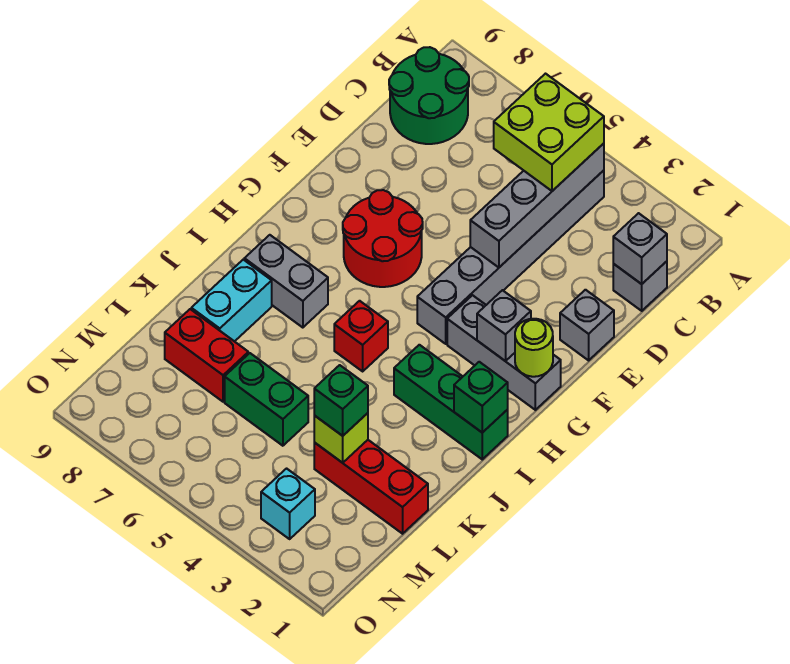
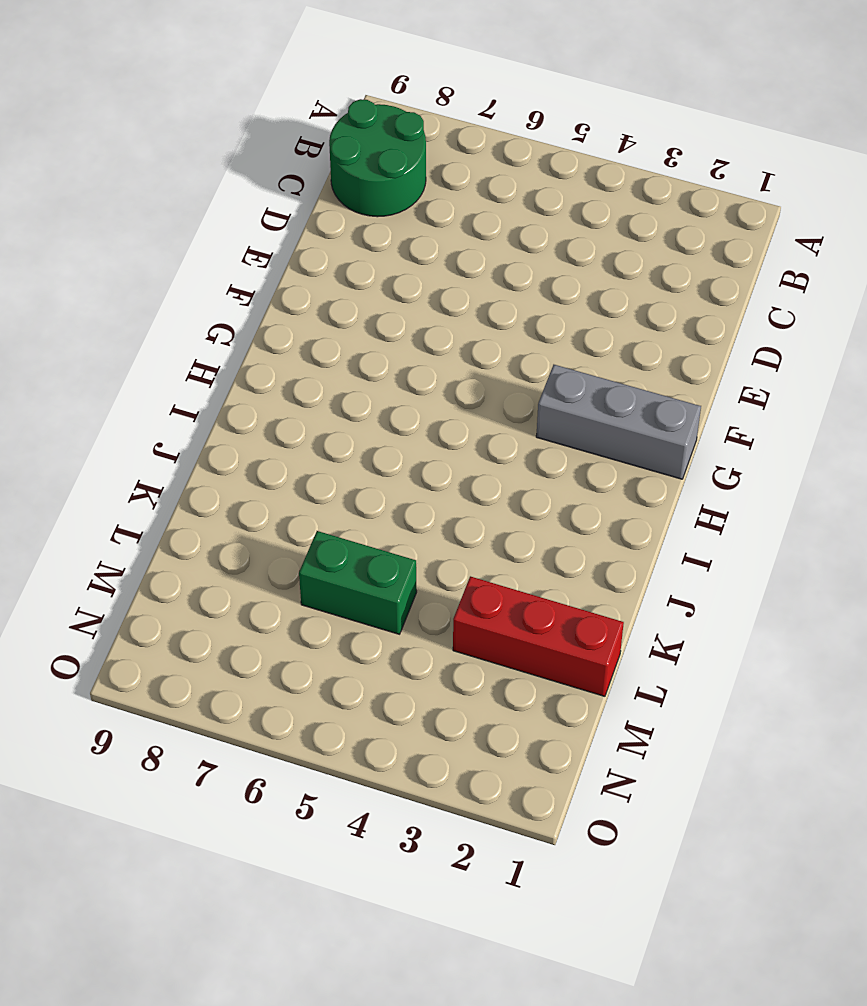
none -> grey 1x6 brick [417,170,604,344]
none -> grey 1x1 brick [613,261,667,311]
none -> grey 1x1 brick [560,290,614,360]

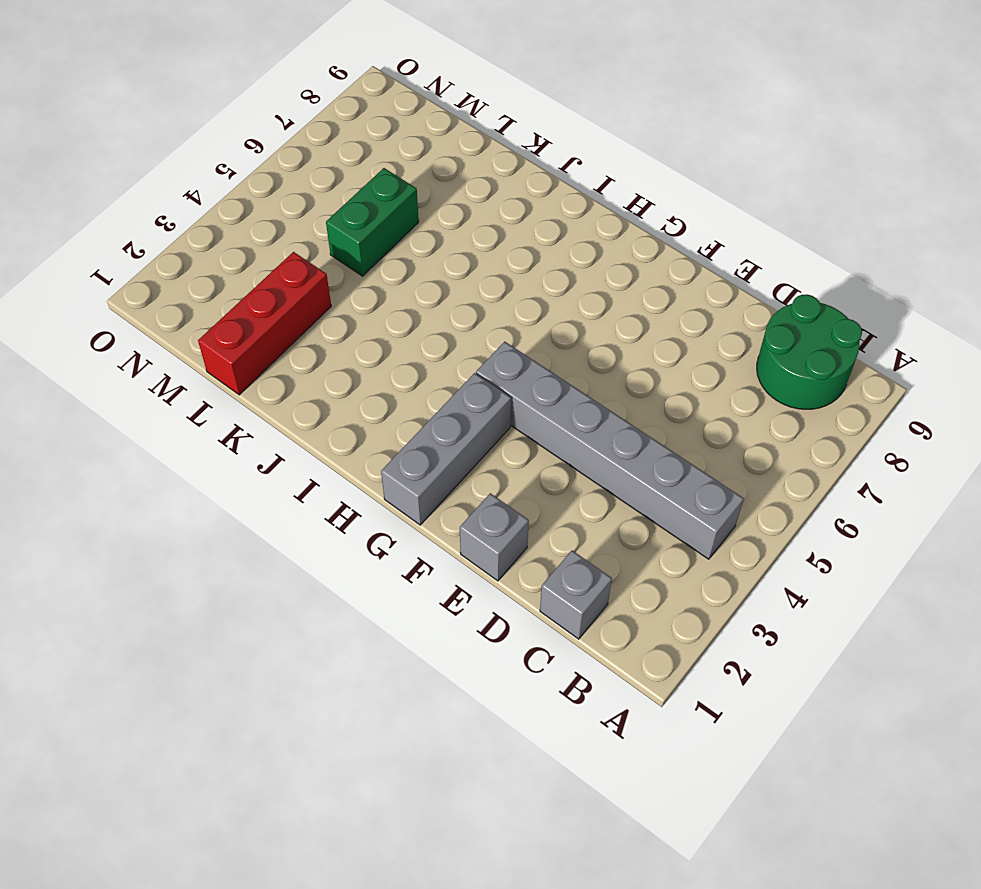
none -> red 2x2 round brick [343,190,423,287]
none -> green 1x3 brick [394,345,508,459]
none -> red 1x1 brick [334,301,388,371]

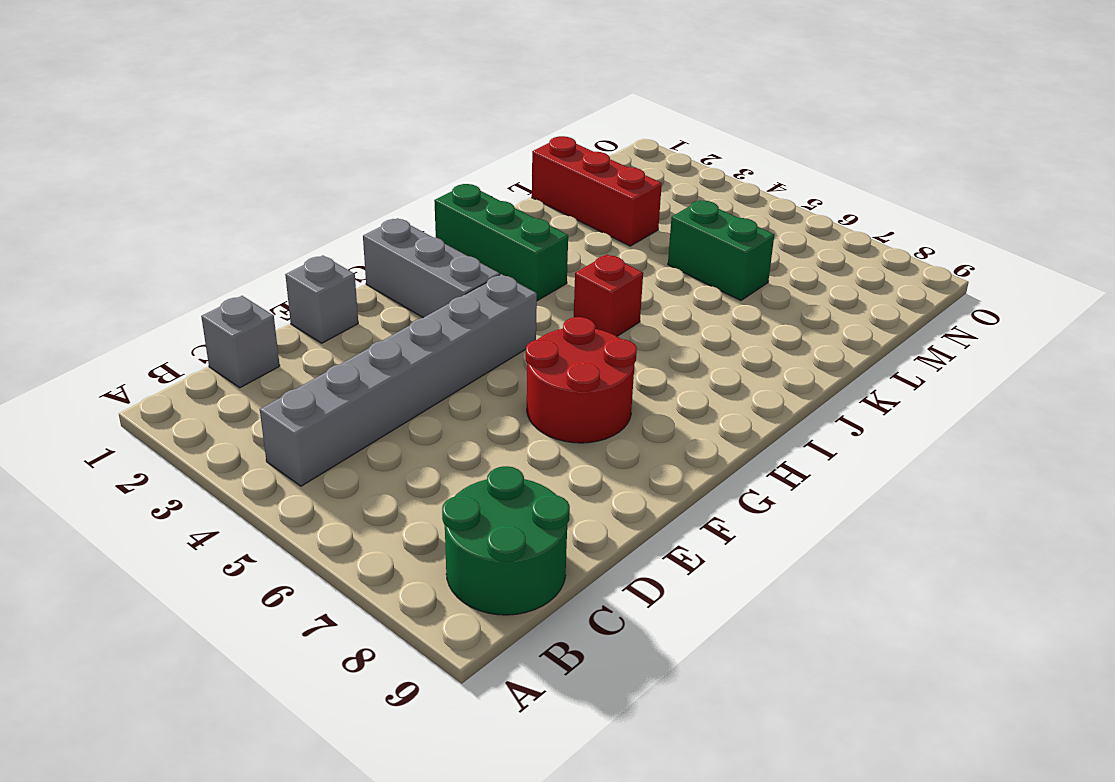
none -> grey 1x2 brick [244,235,328,328]
none -> cyan 1x2 brick [191,260,272,342]
none -> red 1x2 brick [165,309,248,402]

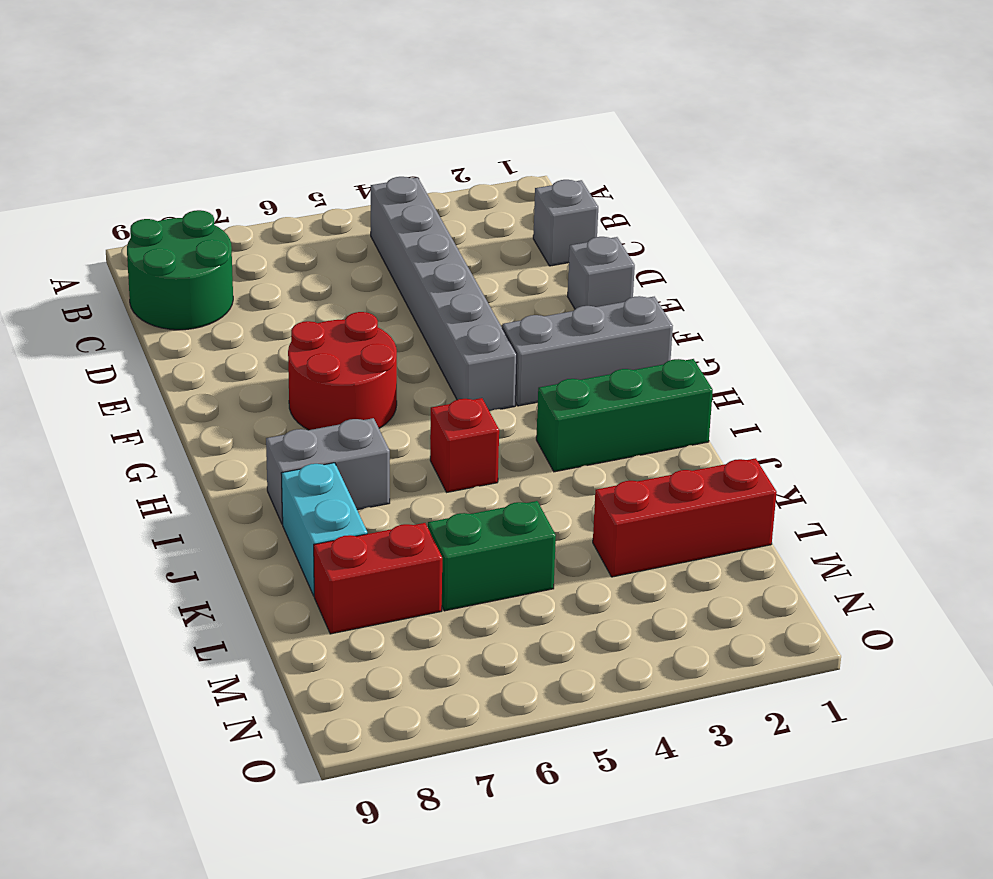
none -> cyan 1x1 brick [261,469,315,539]
none -> grey 1x4 brick [470,143,604,268]
none -> grey 1x1 brick [613,213,667,284]

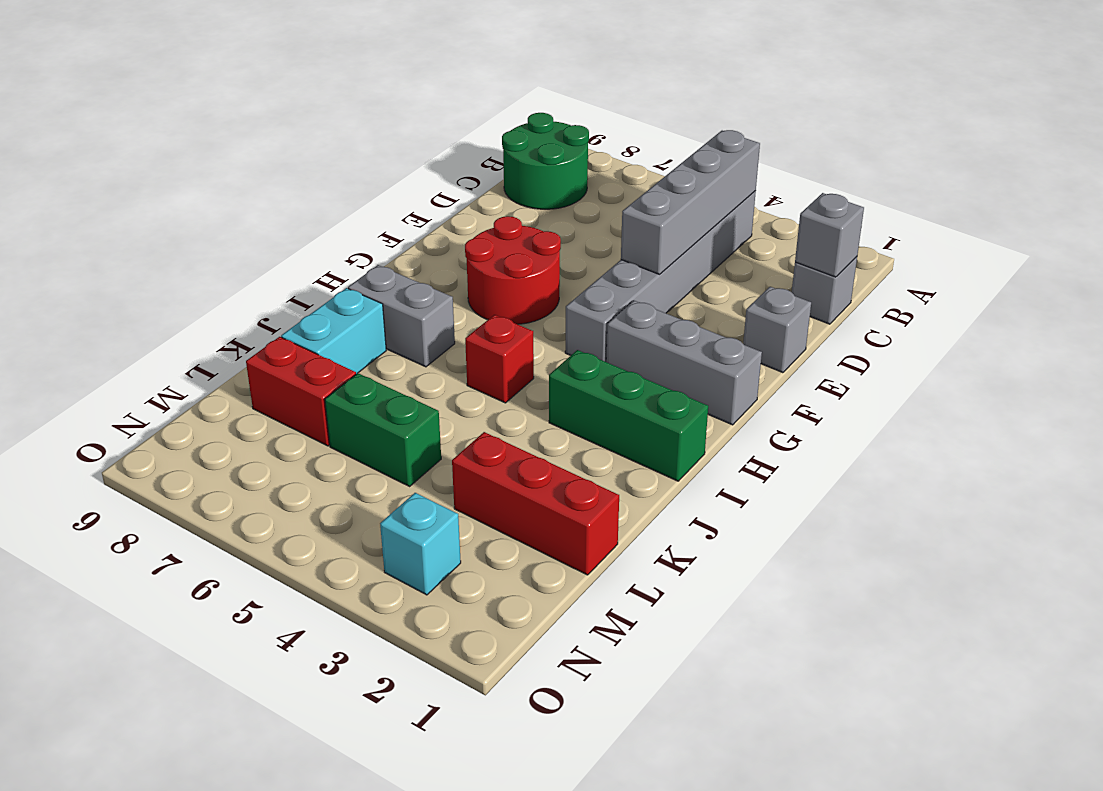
none -> lime 1x1 round brick [515,319,553,377]
none -> grey 1x1 brick [477,290,531,361]
none -> green 1x1 brick [454,362,508,433]

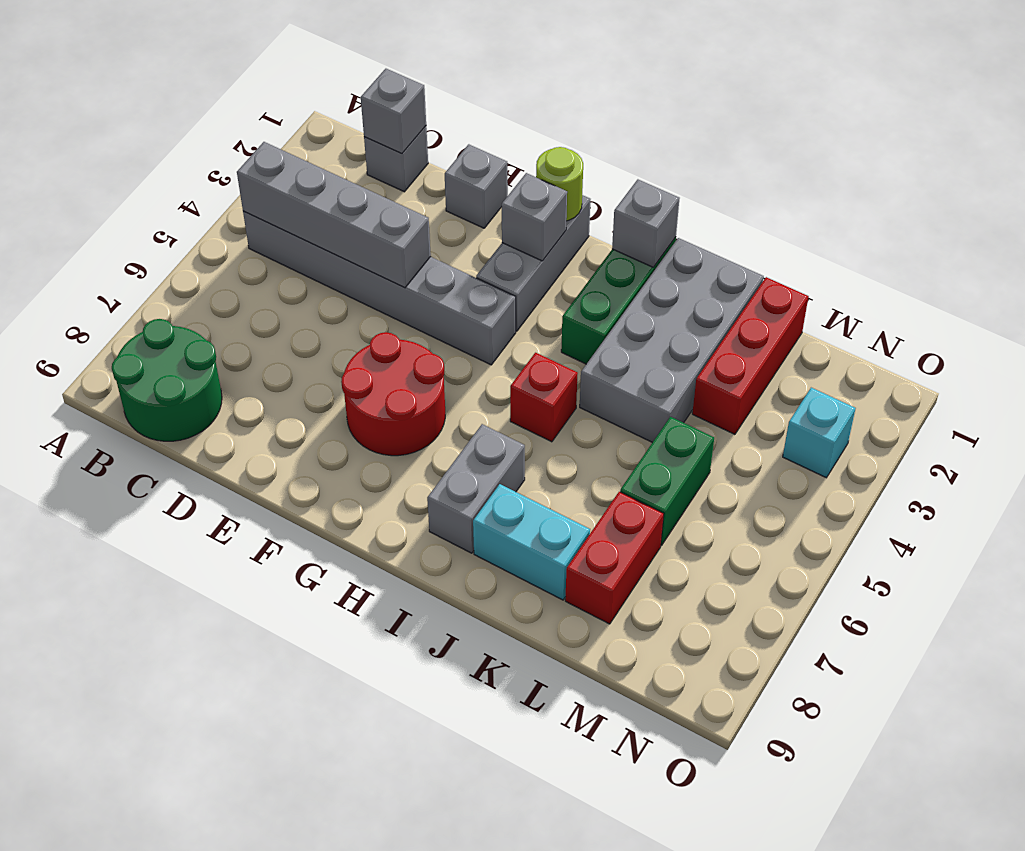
grey 1x1 brick [612,180,680,267] -> green 1x1 brick [454,362,508,433]
grey 2x4 brick [580,238,764,442] -> none
none -> lime 1x1 brick [314,413,368,463]
none -> lime 2x2 brick [494,74,604,191]
none -> green 1x1 brick [314,365,368,436]

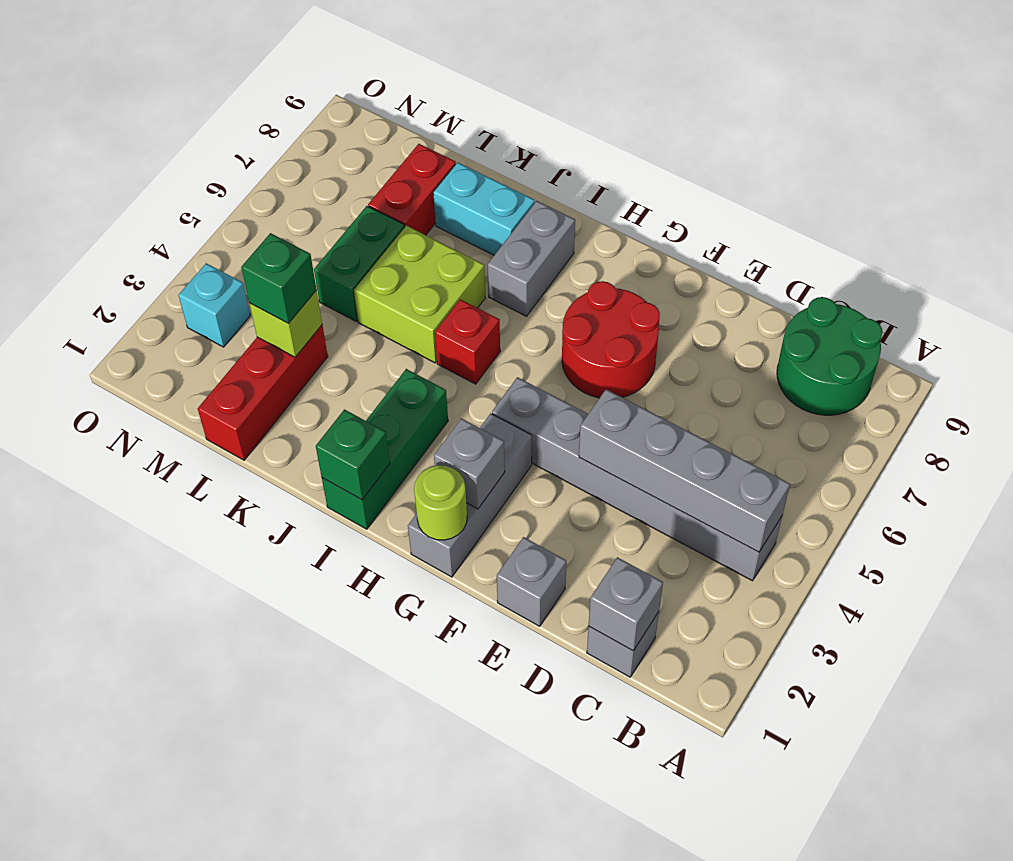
lime 2x2 brick [354,226,485,363] -> lime 2x2 brick moved to [494,74,604,191]

